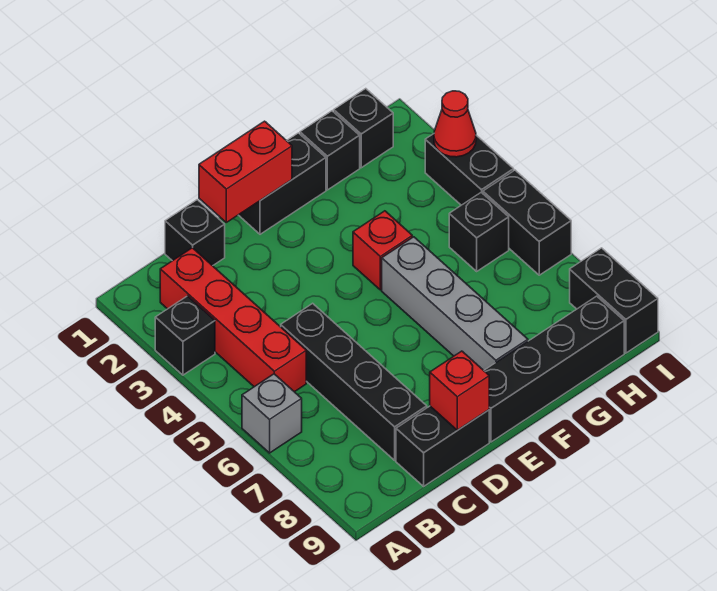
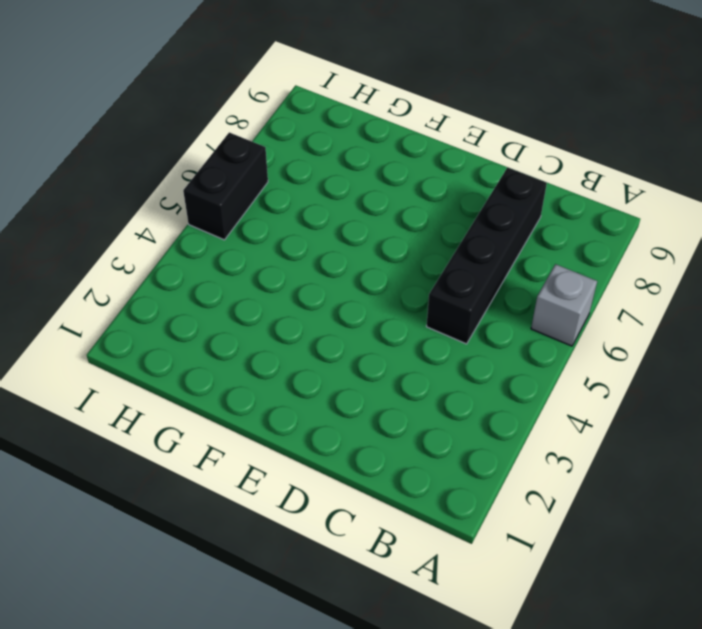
none -> black 1x1 brick [155,296,215,375]
none -> red 1x4 brick [160,248,306,392]
none -> black 1x1 brick [165,200,225,266]

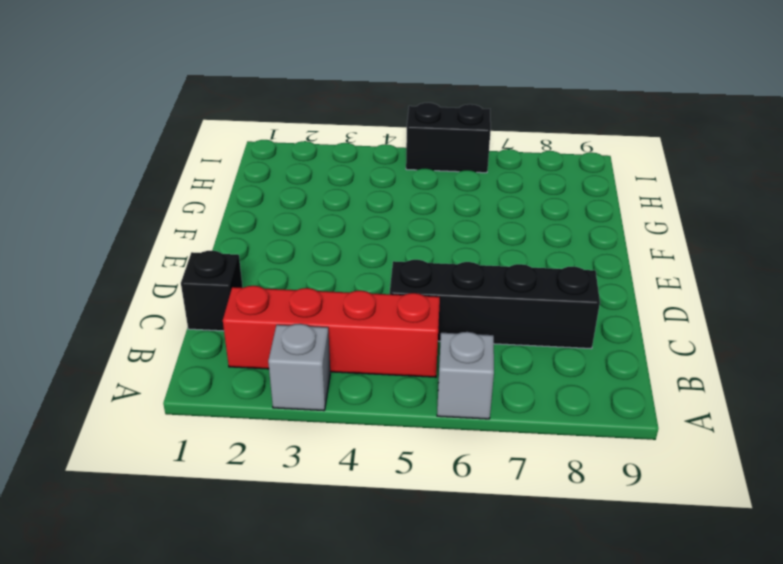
grey 1x1 brick [268,324,330,411] -> black 1x1 brick [155,296,215,375]
none -> black 1x2 brick [396,406,489,486]
none -> black 1x2 brick [239,133,326,234]
none -> black 1x4 brick [484,296,624,442]

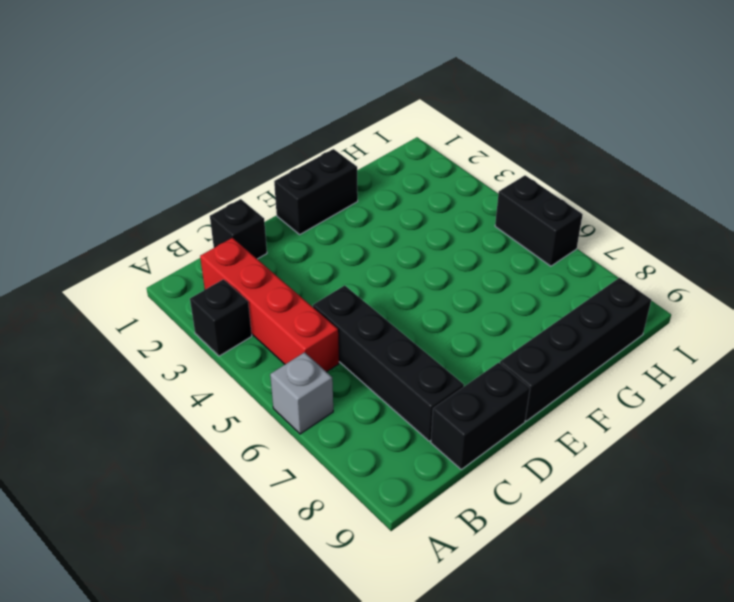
none -> red 1x1 brick [353,211,412,290]
none -> grey 1x4 brick [382,237,528,370]
none -> black 1x1 brick [300,111,360,190]

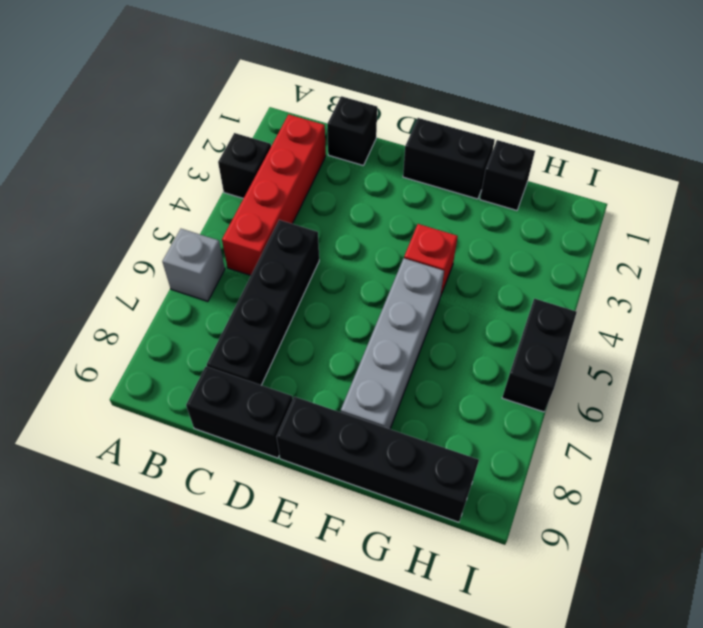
none -> black 1x1 brick [334,89,393,168]
none -> black 1x1 brick [449,192,509,271]
none -> black 1x2 brick [425,134,514,205]

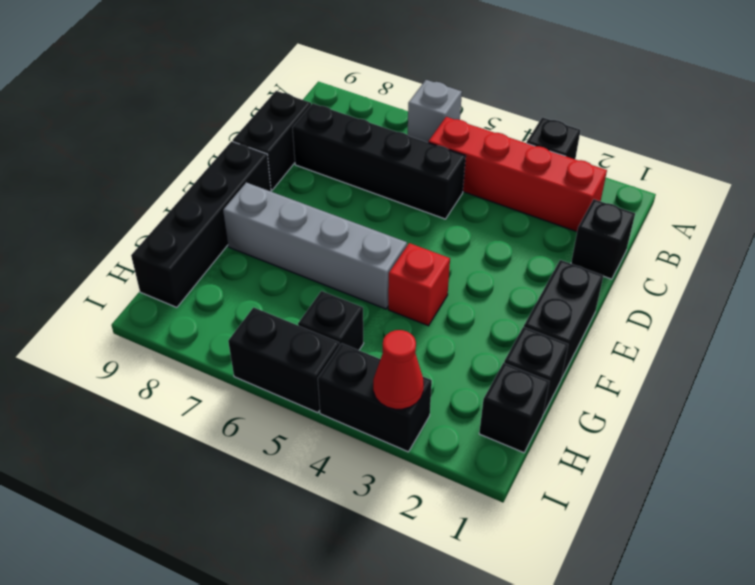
none -> black 1x2 brick [570,248,658,353]
none -> red 1x2 brick [199,121,292,222]
none -> red 1x1 brick [430,351,489,430]

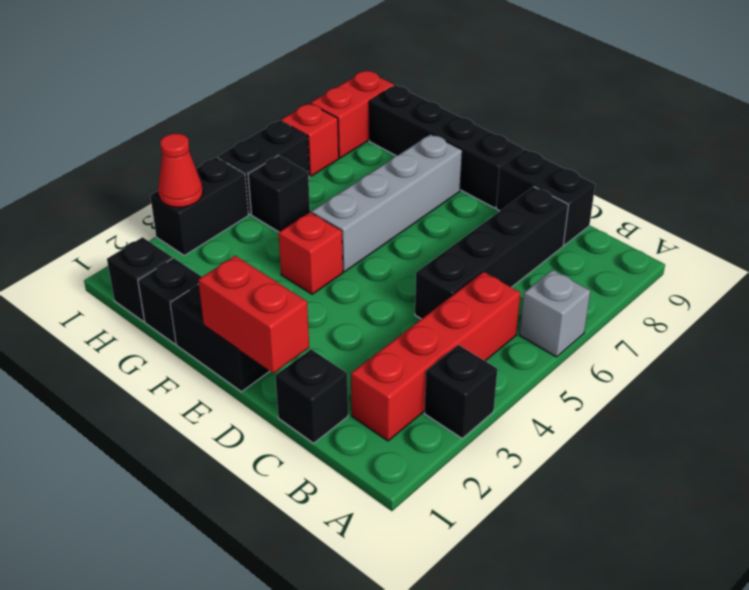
red 1x1 brick [281,103,339,176] -> red 1x1 brick moved to [430,351,489,430]
red 1x2 brick [311,71,394,158] -> black 1x2 brick [570,248,658,353]

